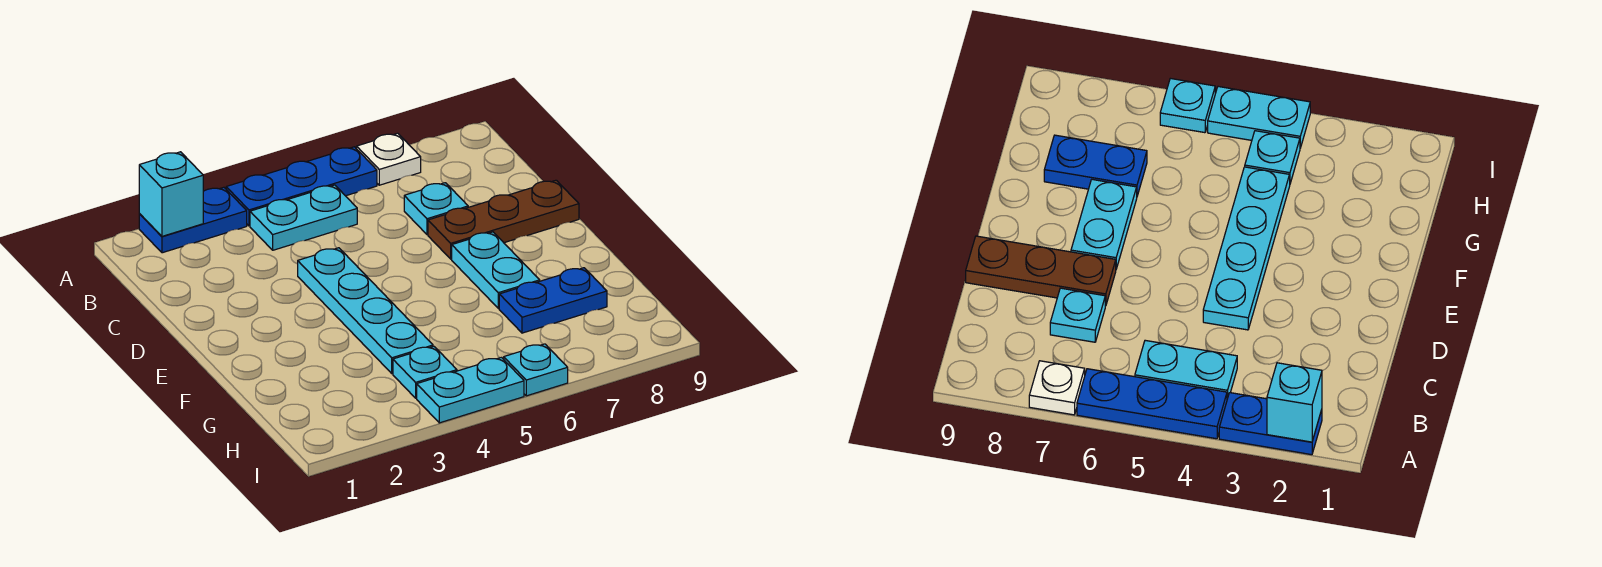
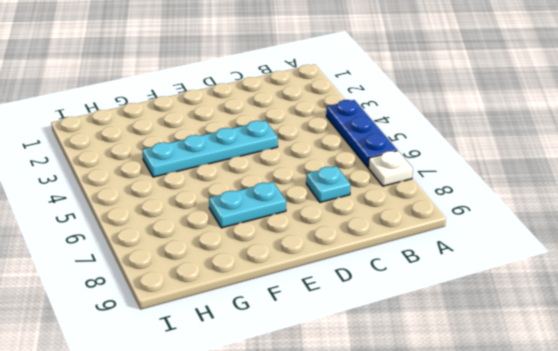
none -> blue 1x2 plate [139,187,247,253]
none -> cyan 1x2 plate [250,185,357,250]
none -> brown 1x3 plate [428,180,579,259]

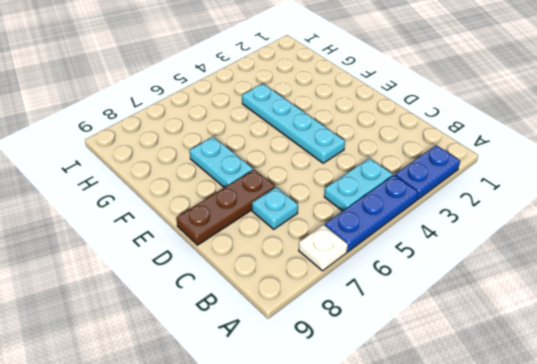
none -> blue 1x2 plate [499,268,607,333]
none -> cyan 1x1 plate [393,346,457,398]
none -> cyan 1x2 plate [417,357,524,423]

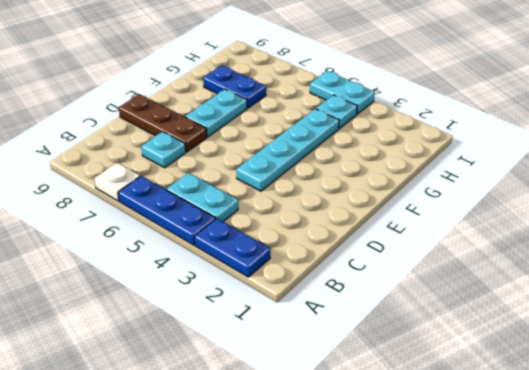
none -> cyan 1x1 plate [504,344,568,396]
none -> cyan 1x1 brick [139,152,203,236]

